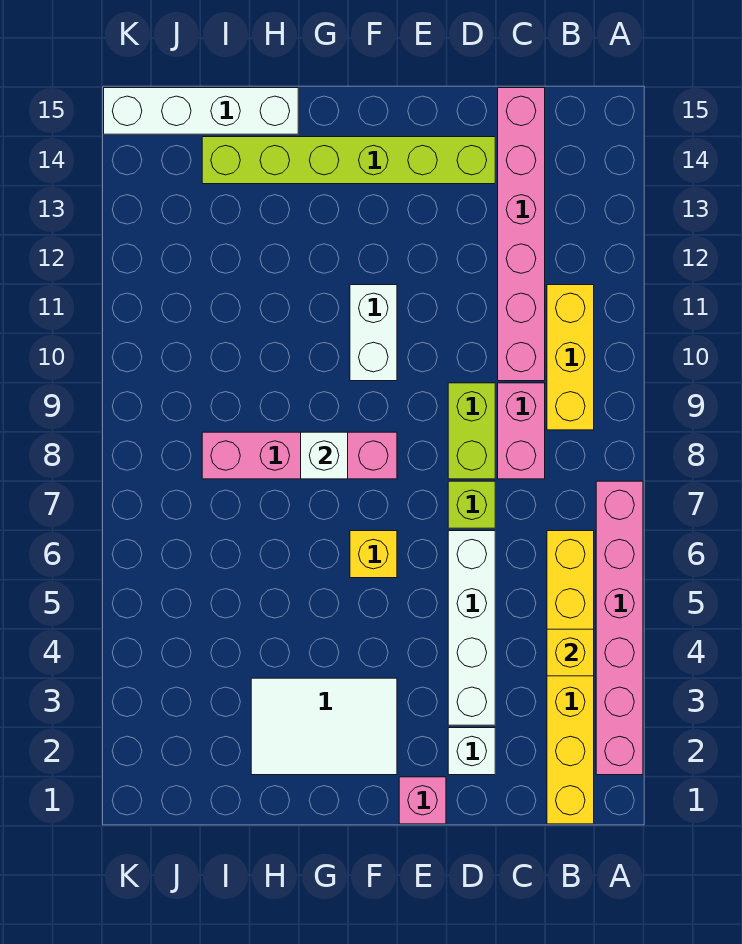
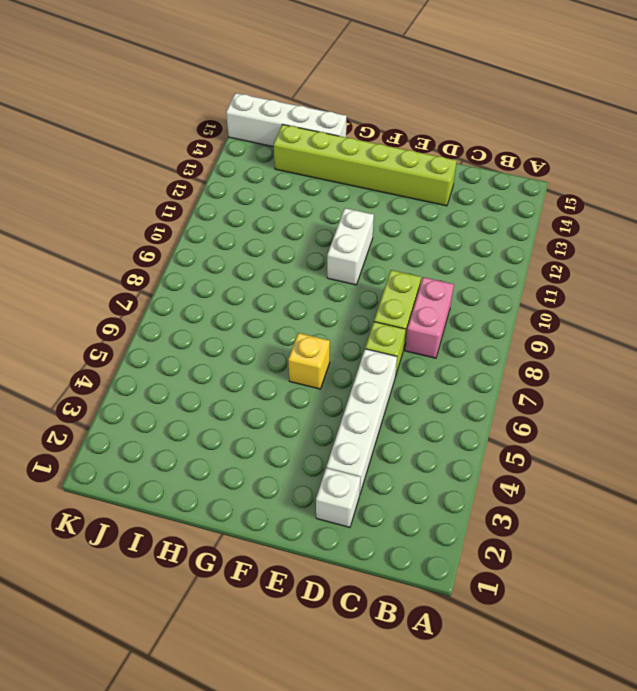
none -> pink 1x6 brick [596,481,643,775]
none -> yellow 1x6 brick [547,531,594,824]
none -> yellow 1x3 brick [547,285,594,430]

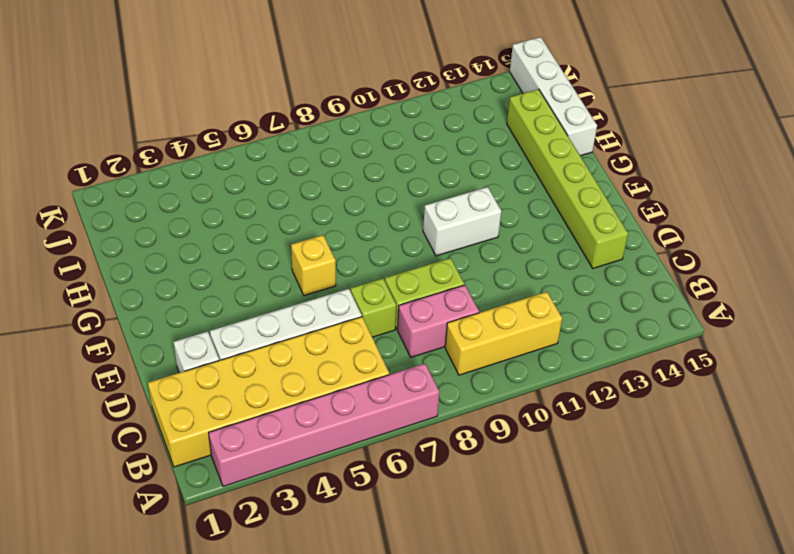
yellow 2x6 brick [148,317,389,467] -> yellow 1x6 brick [547,531,594,824]
none -> pink 1x6 brick [498,88,545,381]
none -> pink 1x1 brick [399,777,446,824]
none -> white 2x3 tile [251,678,397,775]

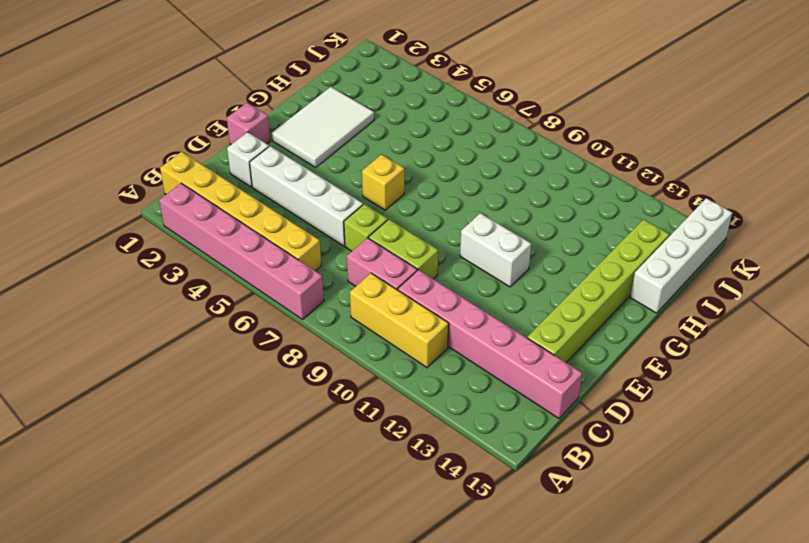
none -> pink 1x4 brick [202,432,397,479]
none -> yellow 1x1 brick [547,629,594,676]
none -> white 1x1 brick [301,432,348,479]

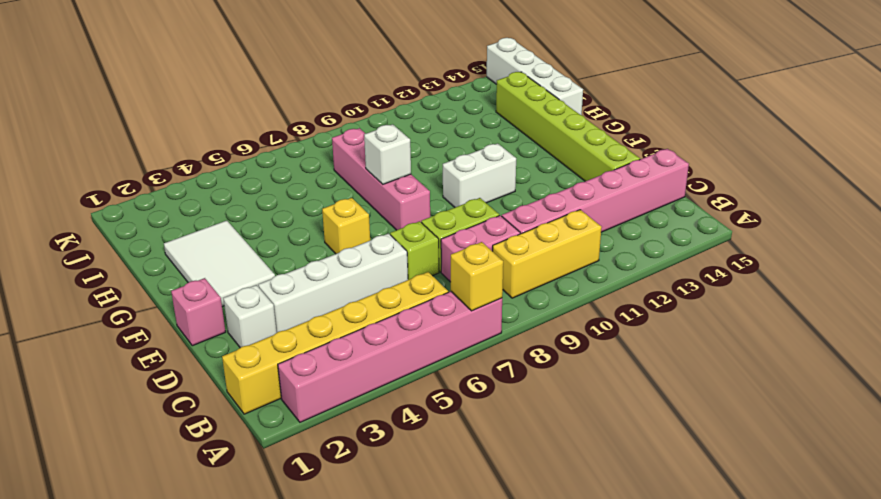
yellow 1x1 brick [451,242,503,311] -> yellow 1x1 brick moved to [547,629,594,676]

